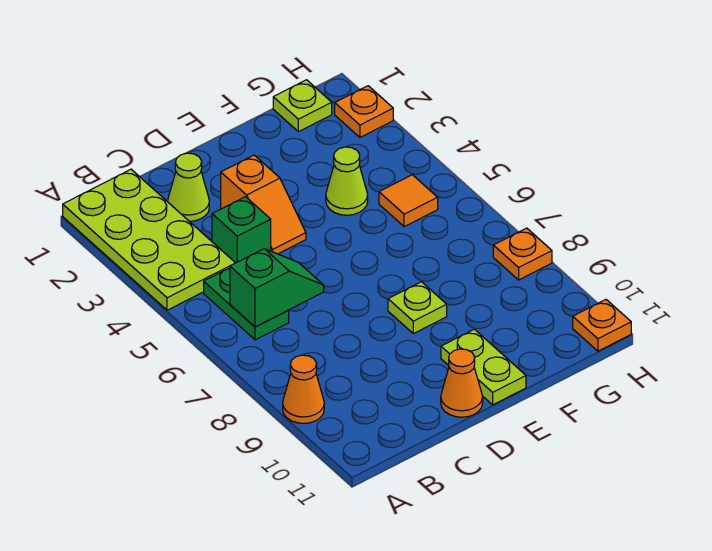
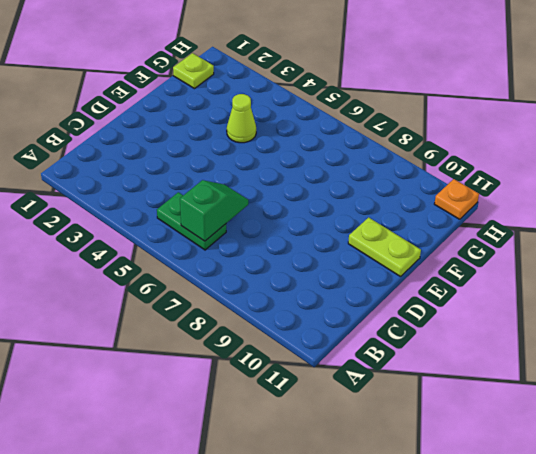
none -> lime 2x4 plate [63,169,235,310]
none -> orange 1x1 cone [283,355,324,423]
none -> lime 1x1 cone [168,153,209,221]

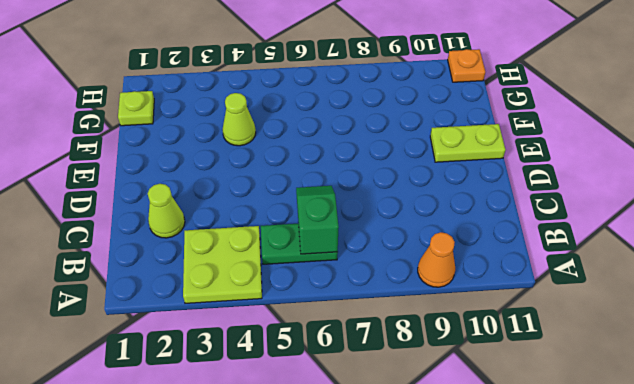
lime 2x2 plate [183,226,262,303] -> lime 2x4 plate [63,169,235,310]
none -> green 1x1 brick [212,197,271,263]
none -> orange 1x2 slope [221,155,306,254]
none -> orange 1x1 cone [441,349,483,417]

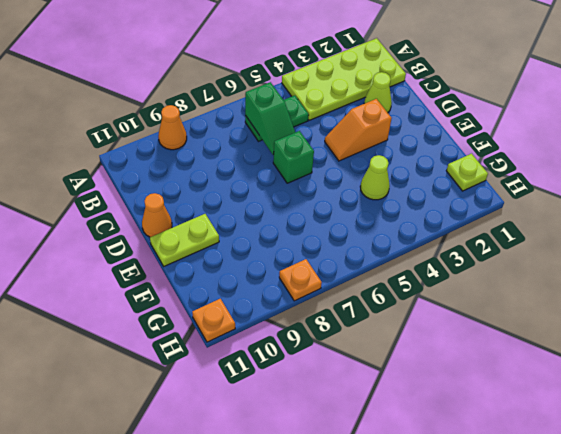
green 1x1 brick [273,131,314,183] -> green 1x1 brick moved to [212,197,271,263]
none -> lime 1x1 plate [388,282,447,334]
none -> orange 1x1 tile [379,175,438,227]
none -> orange 1x1 plate [335,86,393,137]

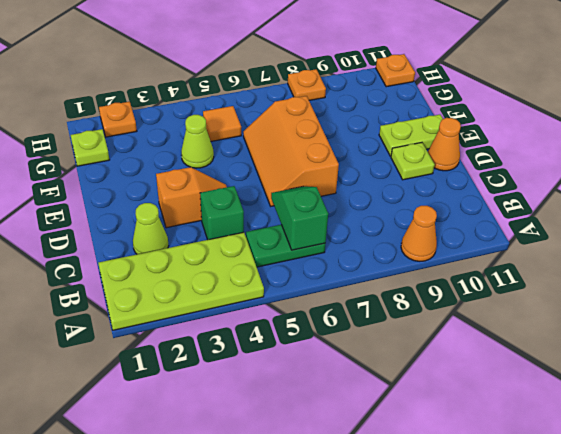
orange 2x3 slope [243,96,339,206] -> none
lime 1x1 plate [391,143,435,180] -> lime 1x1 plate moved to [388,282,447,334]

